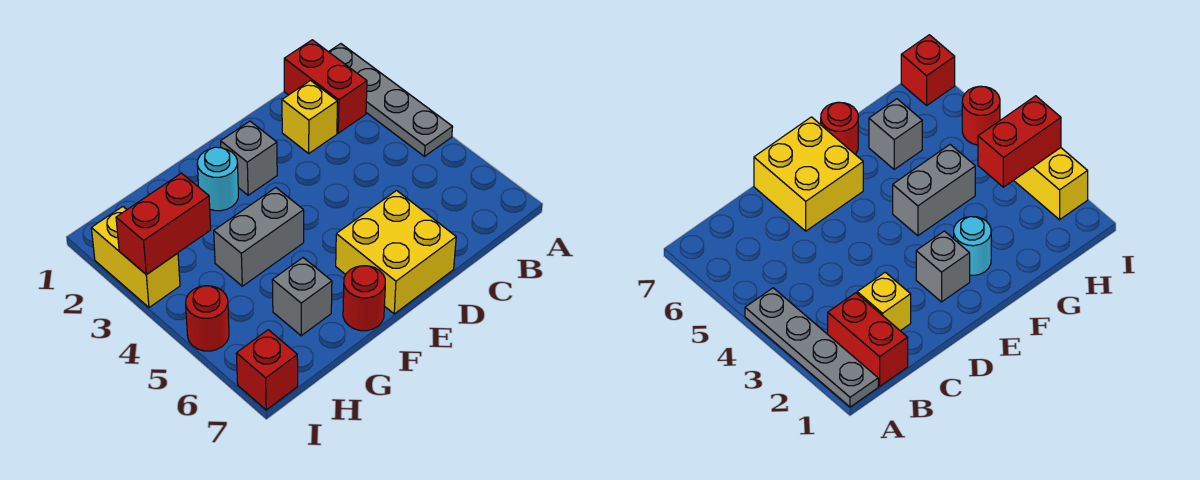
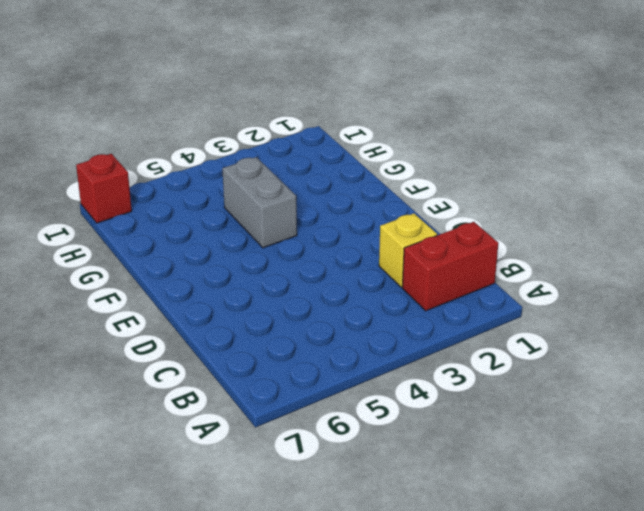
none -> grey 1x4 plate [329,44,452,156]
none -> yellow 2x2 brick [336,191,456,314]
none -> grey 1x1 brick [221,121,277,195]

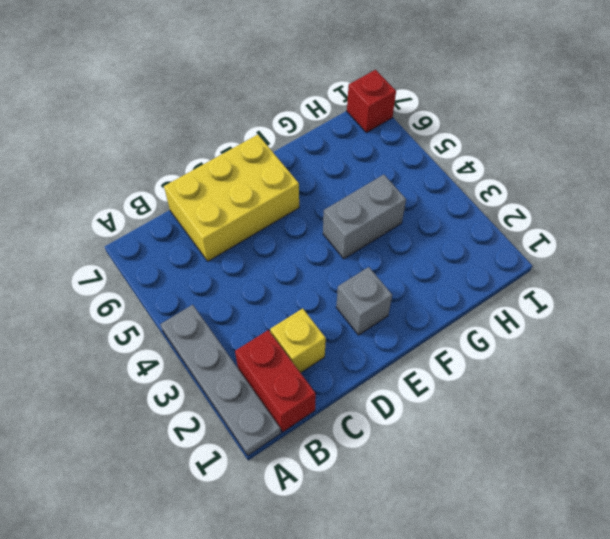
yellow 2x3 brick [164,135,299,261] -> yellow 2x2 brick [336,191,456,314]
none -> cyan 1x1 round brick [197,147,238,211]
none -> red 1x1 round brick [343,266,385,331]
none -> grey 1x1 brick [272,258,332,336]

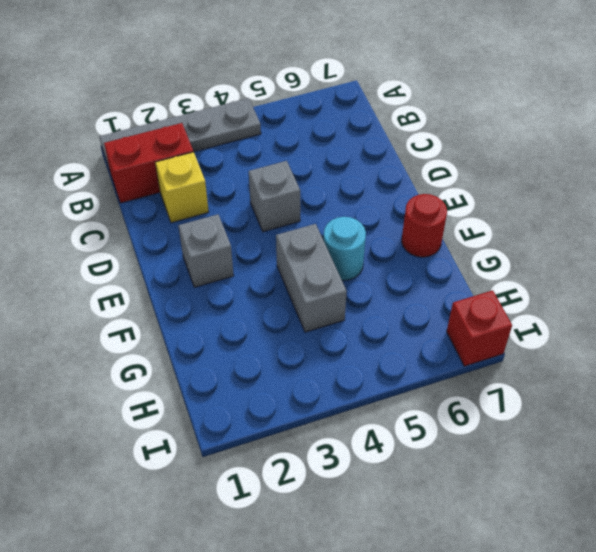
grey 1x1 brick [249,161,300,232] -> grey 1x1 brick moved to [272,258,332,336]
cyan 1x1 round brick [324,217,366,281] -> cyan 1x1 round brick moved to [197,147,238,211]
none -> yellow 2x2 brick [336,191,456,314]
none -> yellow 1x2 brick [91,207,180,307]
none -> red 1x1 round brick [186,286,229,351]

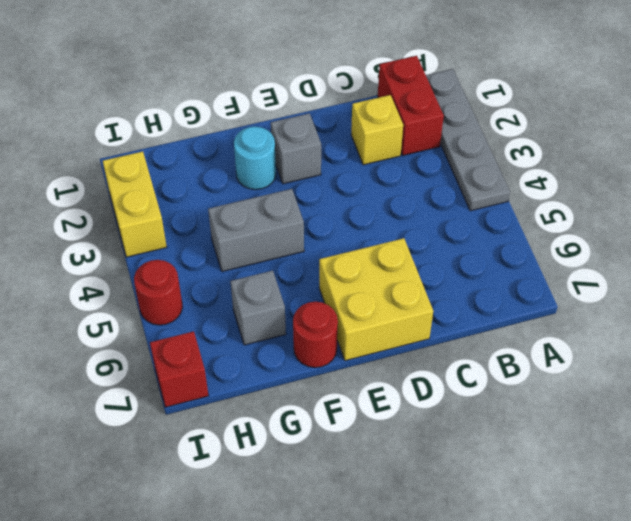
none -> red 1x2 brick [116,173,211,275]

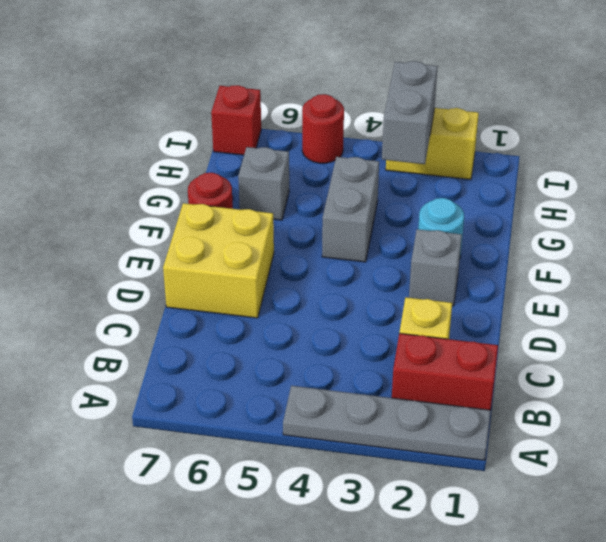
grey 1x2 brick [382,61,438,164] -> red 1x2 brick [116,173,211,275]

